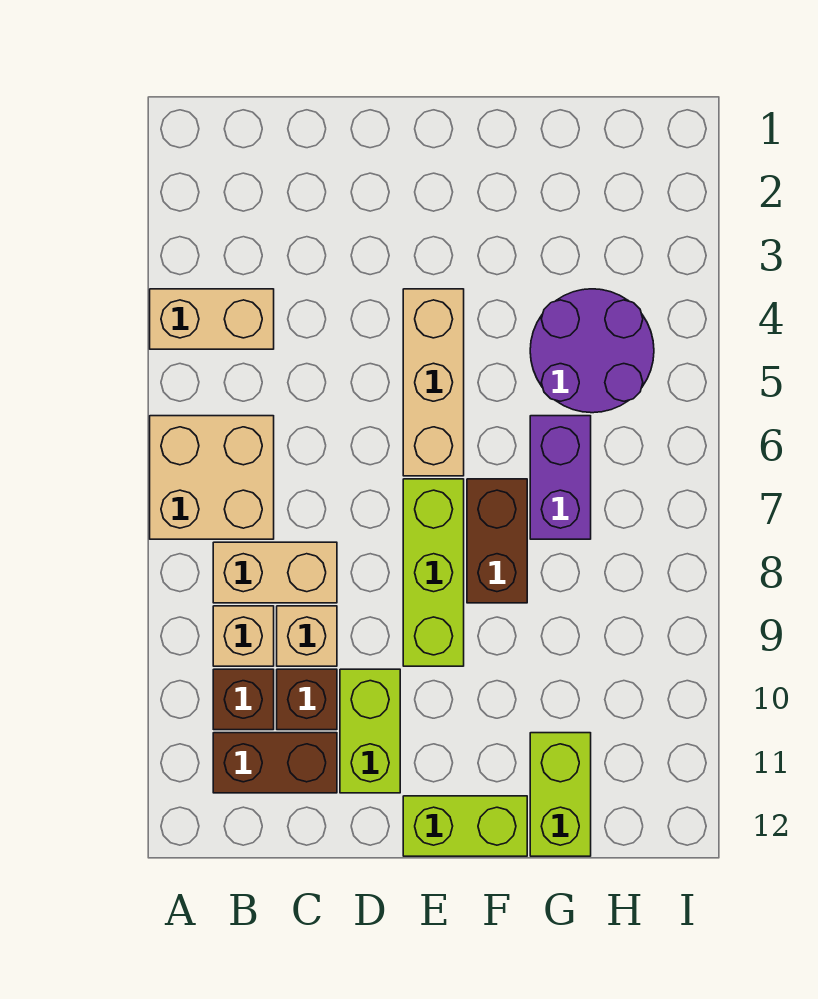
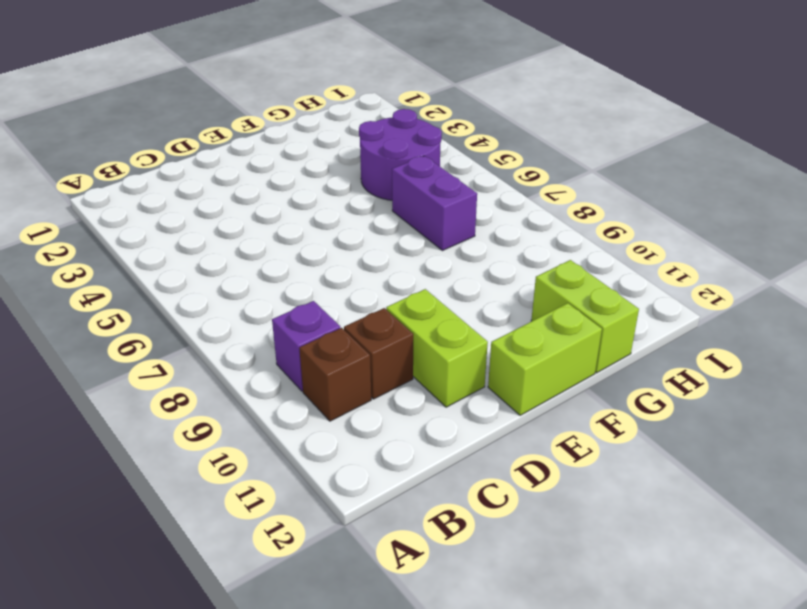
purple 1x1 brick [272,301,340,391] -> tan 1x1 brick [213,606,274,666]
none -> tan 1x2 brick [150,289,274,349]
none -> tan 2x2 brick [150,416,274,539]
none -> tan 1x2 brick [213,542,337,603]

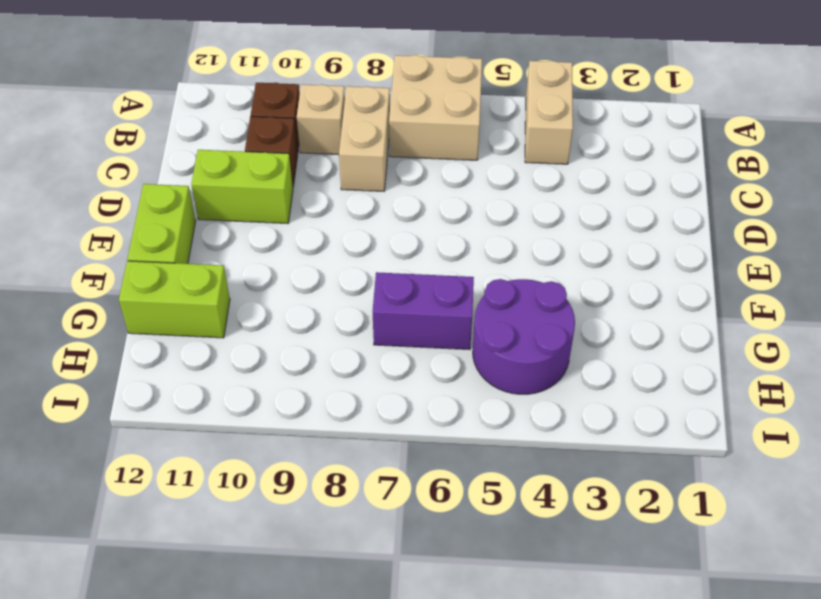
none -> brown 1x2 brick [213,733,337,793]
none -> tan 1x1 brick [277,606,337,666]
none -> tan 1x3 brick [403,289,464,476]

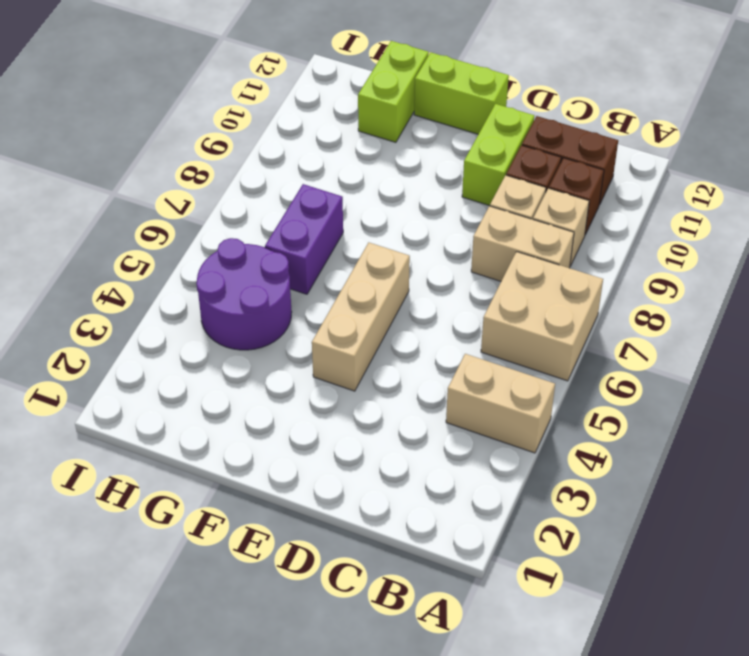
none -> lime 1x3 brick [403,479,464,666]
none -> brown 1x2 brick [467,479,527,603]

